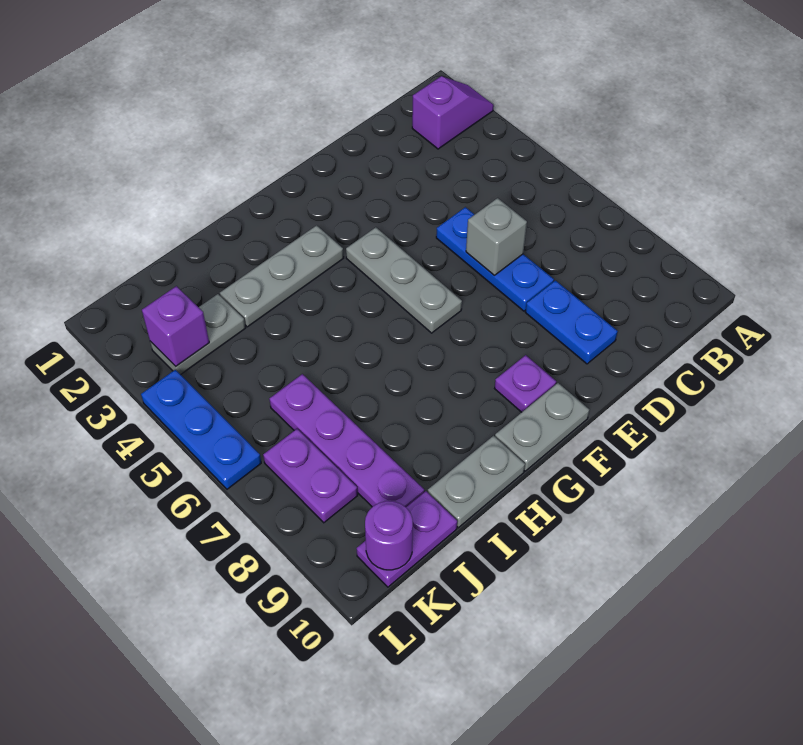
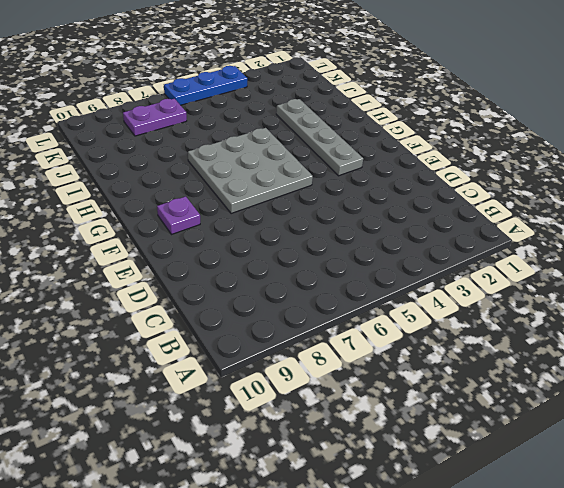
grey 1x4 plate [276,99,363,176] -> grey 1x3 plate [220,225,344,327]
grey 3x3 plate [188,128,313,214] -> grey 1x3 plate [346,227,462,333]
none -> purple 1x2 slope [412,76,494,149]
none -> blue 1x3 plate [436,207,554,311]
none -> blue 1x2 plate [525,281,618,364]

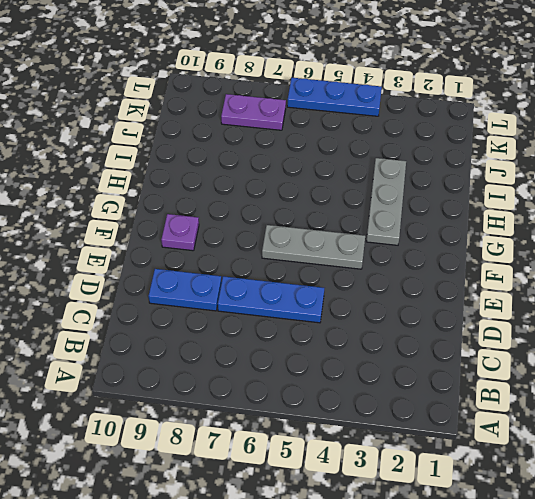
none -> purple 1x2 slope [412,76,494,149]
none -> grey 1x2 plate [495,383,589,471]
none -> grey 1x2 plate [428,436,525,528]

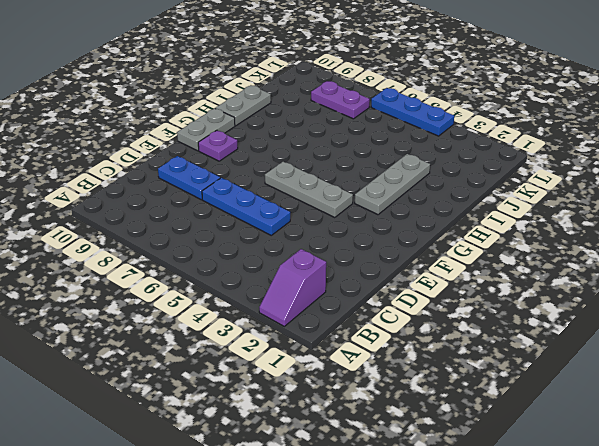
none -> grey 1x2 plate [150,294,246,375]
none -> purple 1x4 plate [269,374,424,507]
none -> purple 1x2 plate [357,491,457,587]

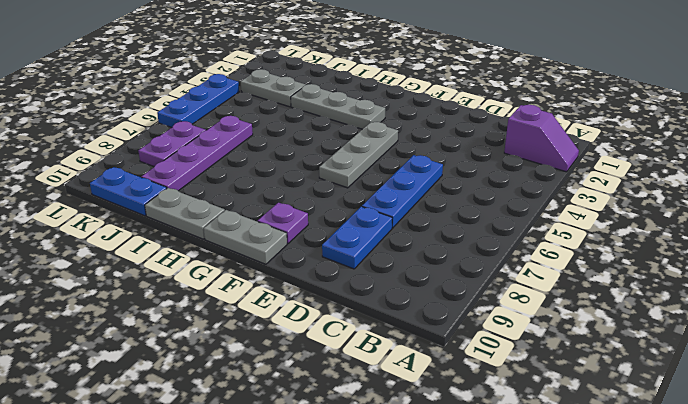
blue 1x2 plate [90,167,167,216] -> purple 1x2 plate [357,491,457,587]
none -> grey 1x1 brick [466,198,527,275]
none -> purple 1x1 brick [142,286,209,366]
none -> purple 1x1 round brick [365,501,413,570]

